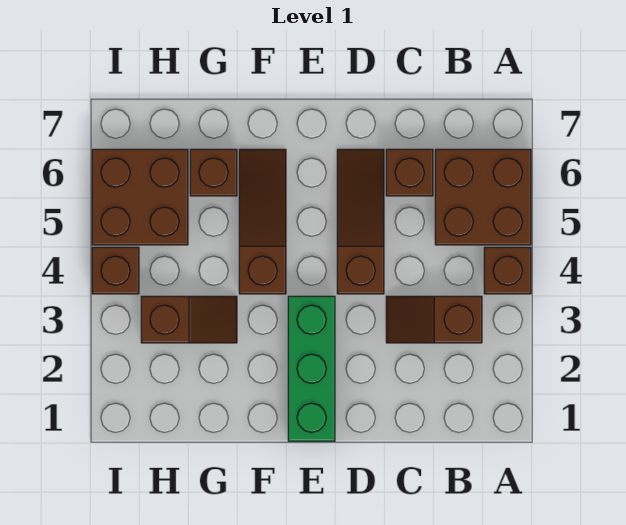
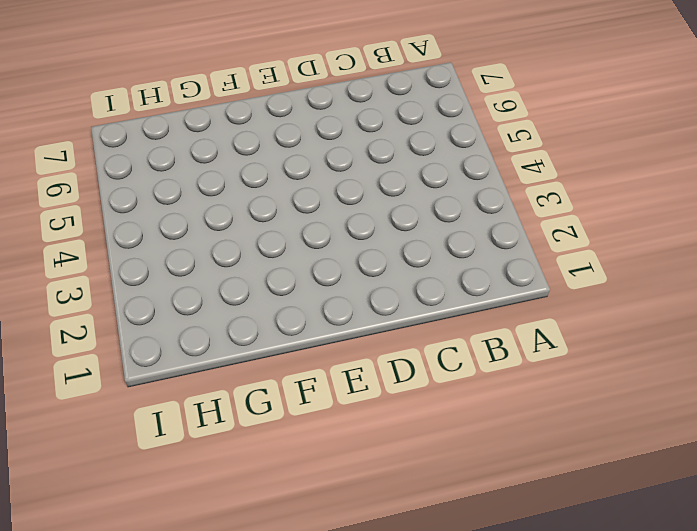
none -> brown 1x1 brick [484,247,531,294]
none -> brown 2x2 brick [435,149,531,245]

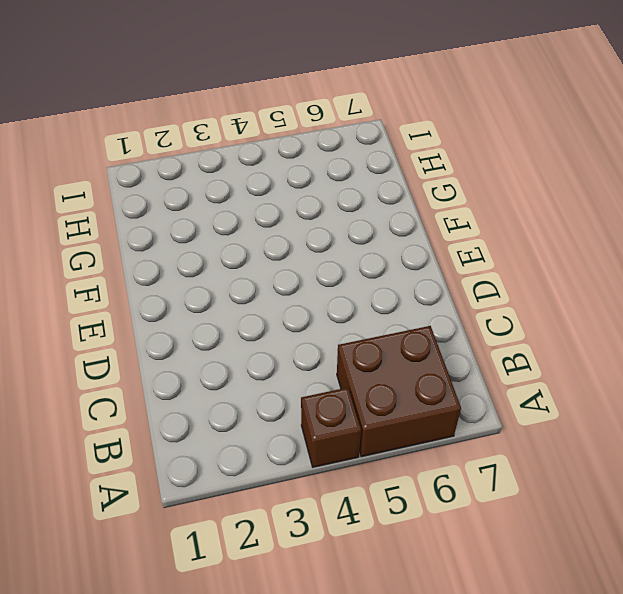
none -> brown 1x2 slope [386,296,482,343]
none -> brown 1x1 brick [386,149,433,196]

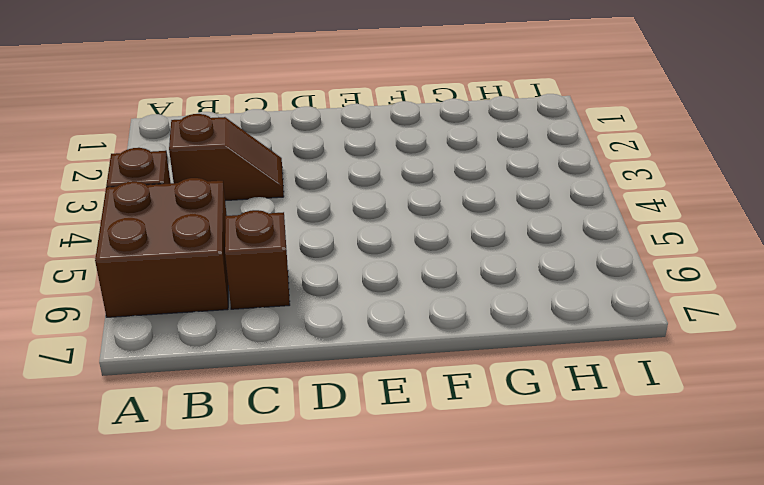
none -> brown 1x3 slope [337,149,384,294]
none -> green 1x3 brick [288,296,335,441]

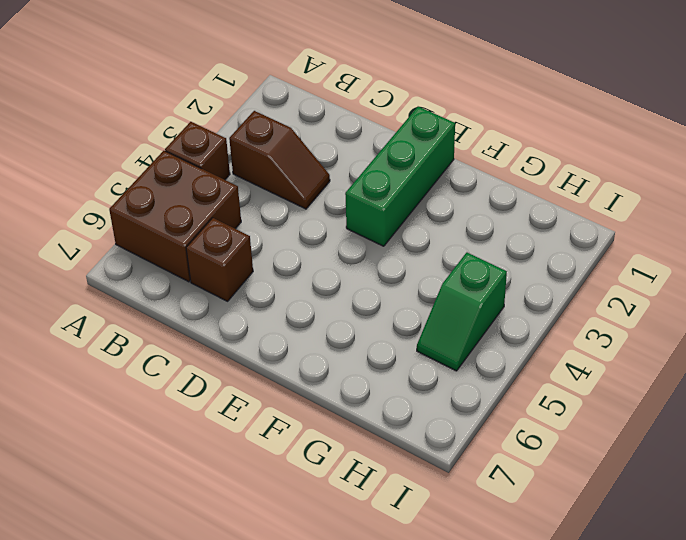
green 1x2 slope [417,252,507,371] -> brown 2x2 brick [92,149,188,245]
none -> brown 1x3 slope [337,149,384,294]
none -> brown 1x3 slope [239,149,286,294]

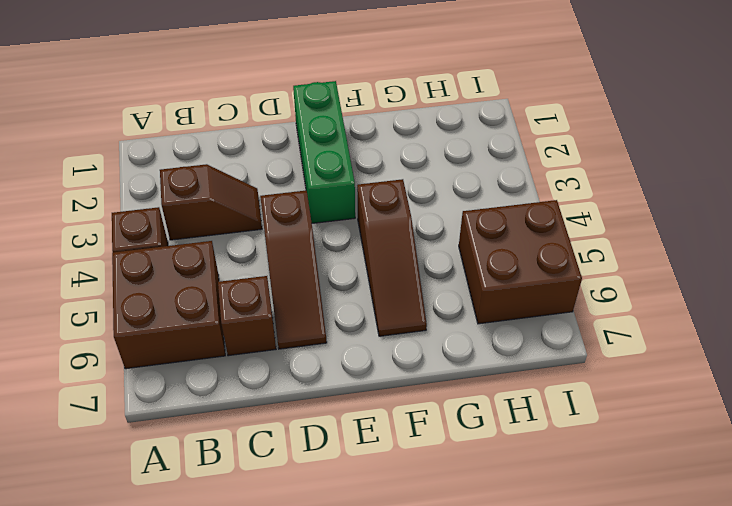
none -> brown 1x2 slope [141,296,237,343]
none -> brown 1x1 brick [190,149,237,196]

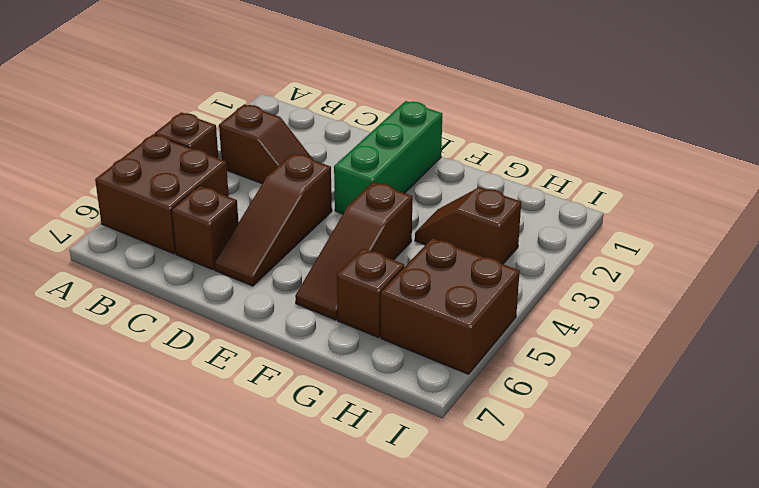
none -> brown 1x1 brick [92,247,139,294]

